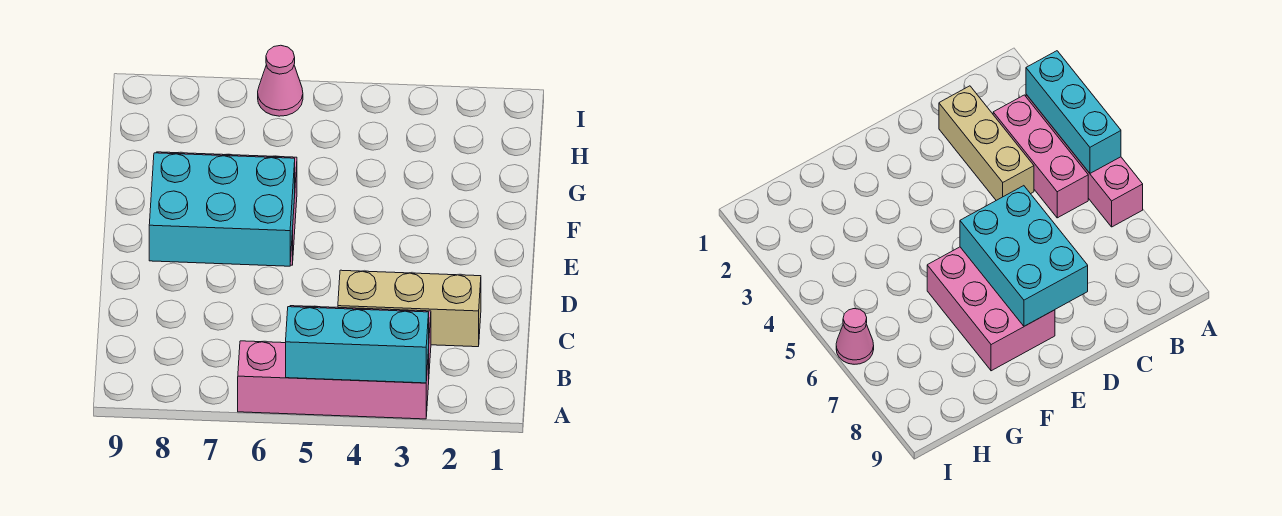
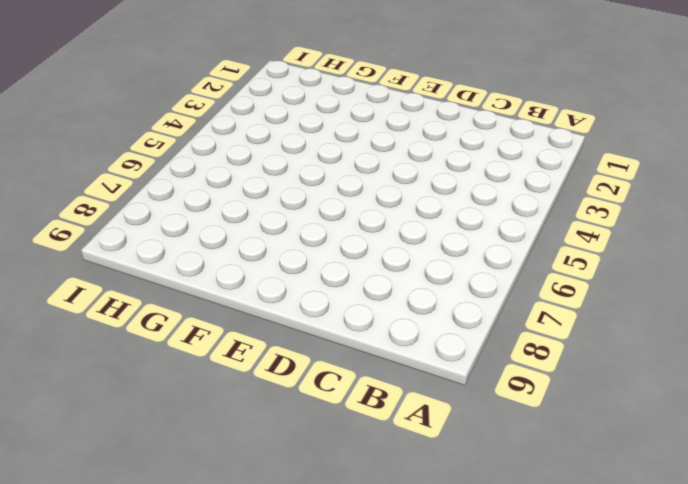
none -> pink 1x4 brick [238,341,429,419]
none -> pink 1x3 brick [993,95,1088,218]

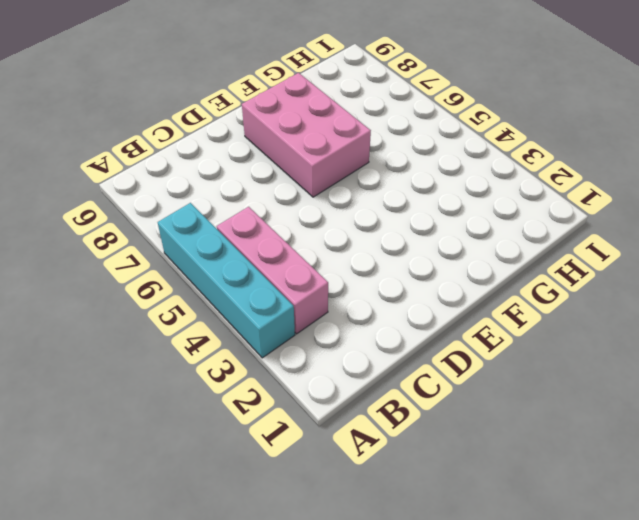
cyan 1x4 brick [158,203,295,358] -> pink 1x4 brick [238,341,429,419]
none -> tan 1x3 brick [338,270,481,347]
none -> pink 1x1 cone [258,45,303,116]

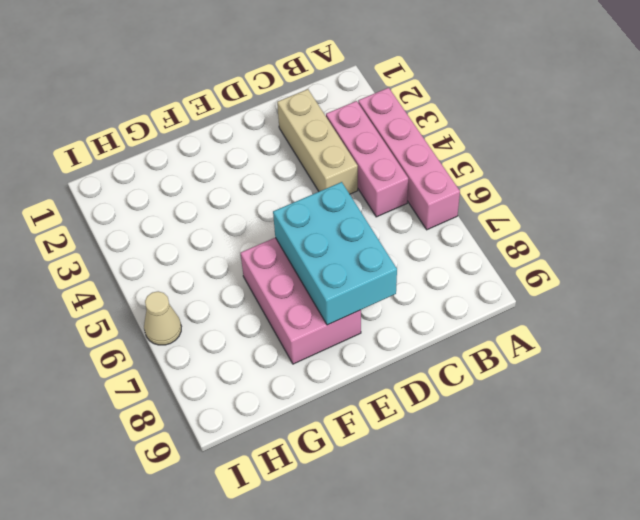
tan 1x1 cone [144,291,181,345] -> pink 1x1 cone [258,45,303,116]
none -> cyan 1x3 brick [286,307,429,383]

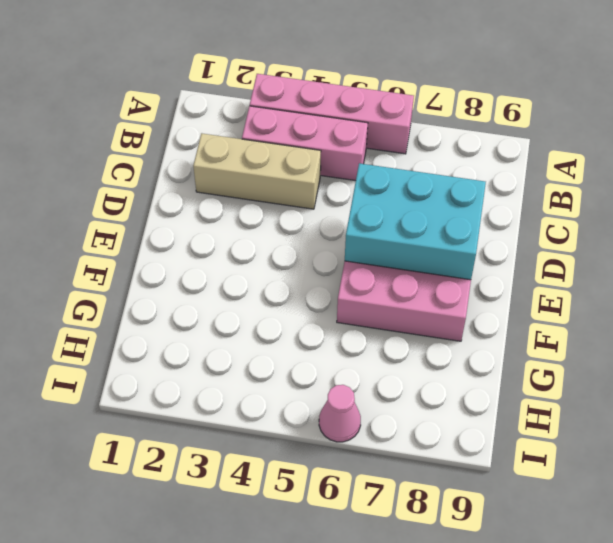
none -> cyan 1x3 brick [286,307,429,383]

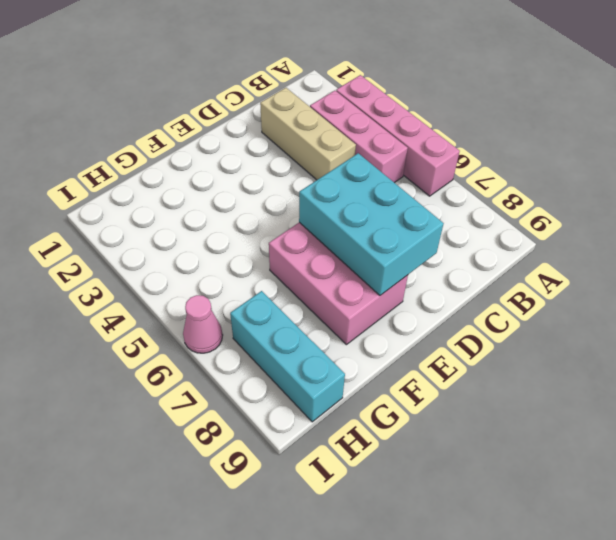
cyan 1x3 brick [230,291,345,422] -> cyan 1x3 brick moved to [286,307,429,383]

